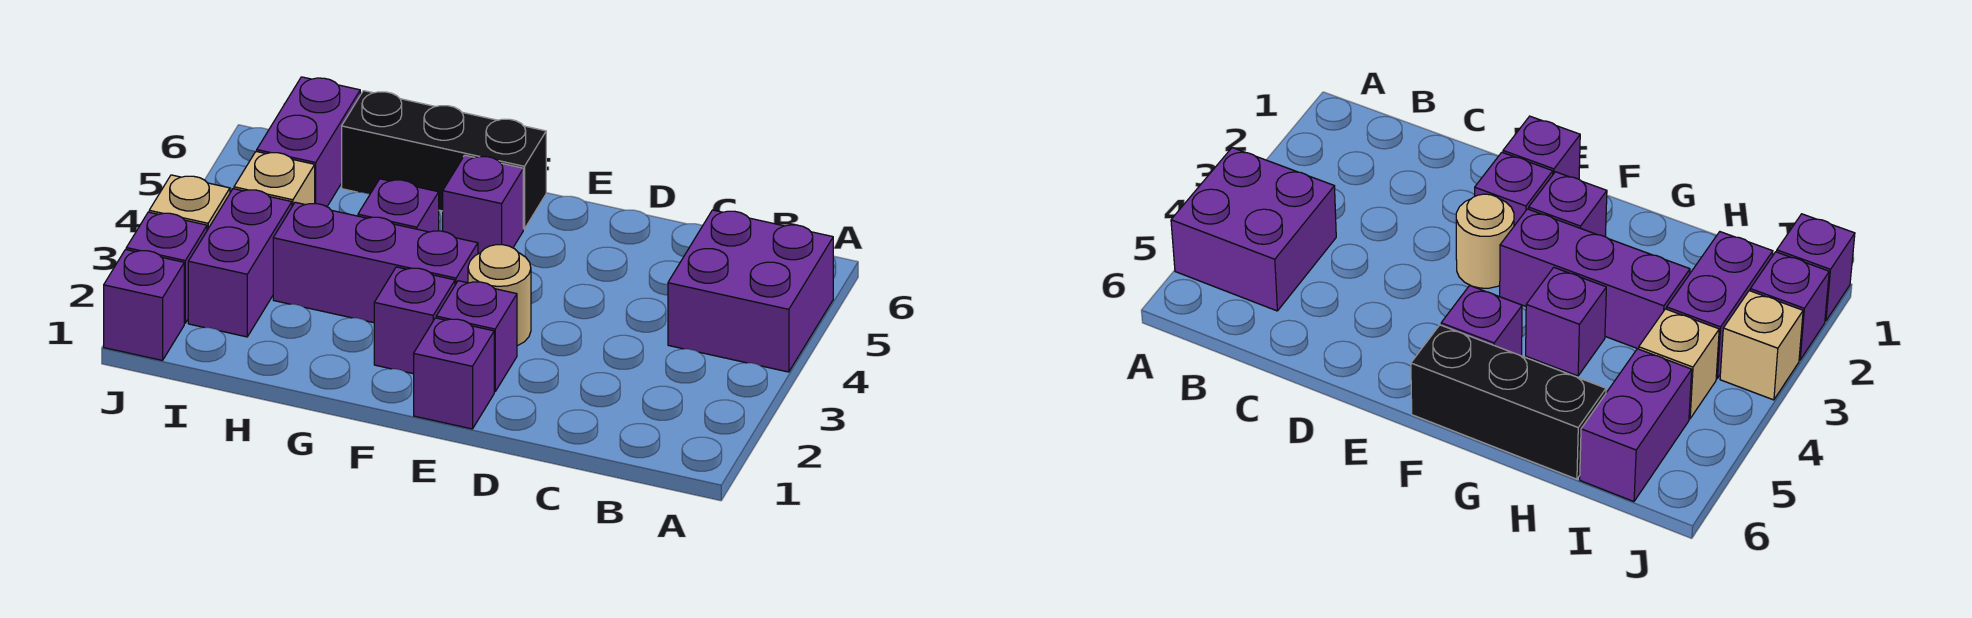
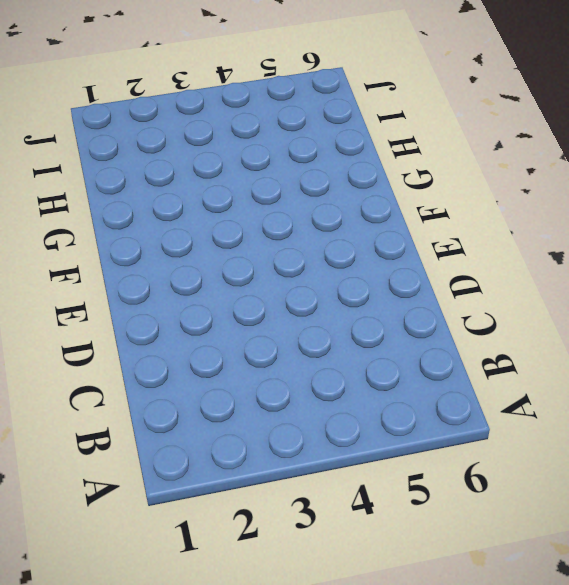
none -> purple 2x2 brick [668,210,833,372]
none -> purple 1x1 brick [414,318,494,429]
none -> purple 1x1 brick [436,281,517,392]

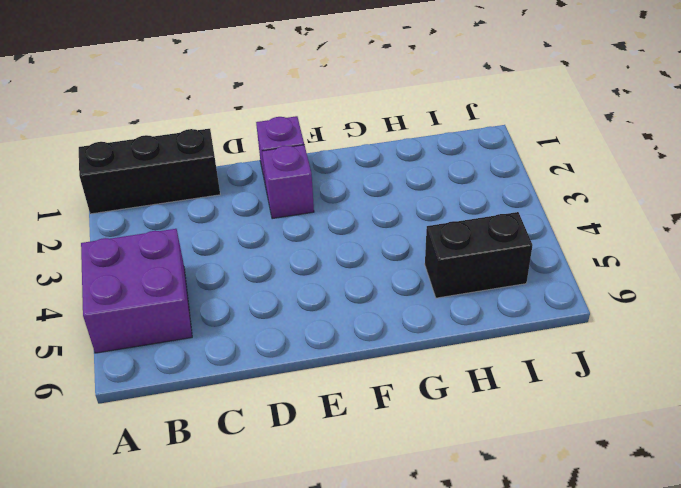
black 1x3 brick [79,129,220,214] -> black 1x3 brick moved to [342,91,546,229]
black 1x2 brick [425,212,533,298] -> purple 1x2 brick [257,77,360,207]
none -> tan 1x1 round brick [468,245,531,346]
none -> purple 1x1 brick [374,267,455,374]
none -> purple 1x3 brick [273,202,478,323]

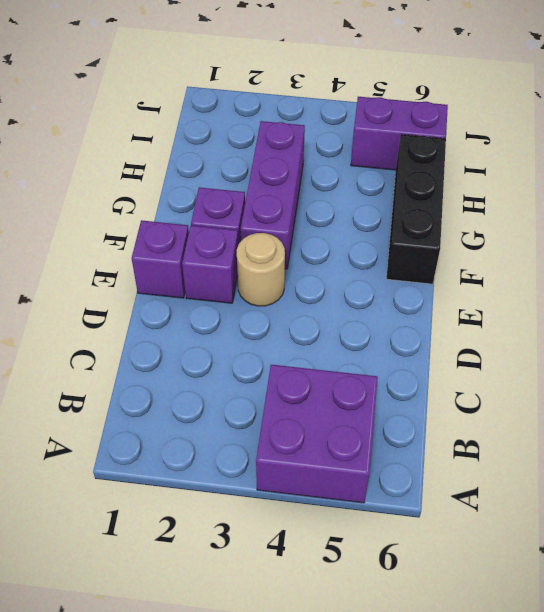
none -> purple 1x1 brick [443,155,523,254]
none -> purple 1x1 brick [358,179,439,232]
none -> purple 1x2 brick [188,189,292,337]

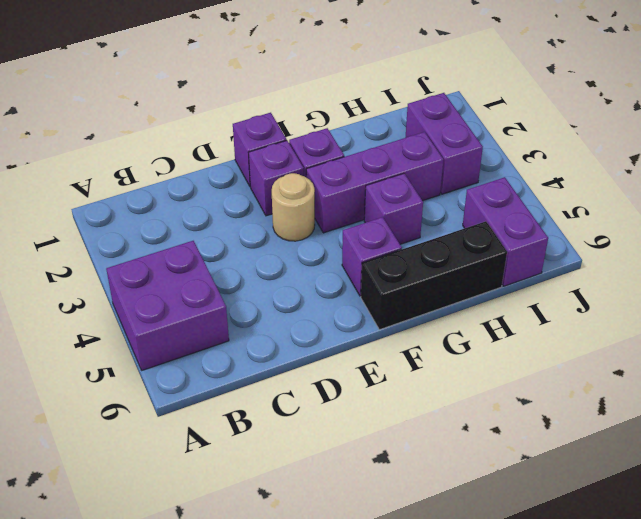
none -> tan 1x1 brick [234,151,315,206]
none -> purple 1x1 brick [104,249,184,360]
none -> purple 1x1 brick [126,212,207,323]

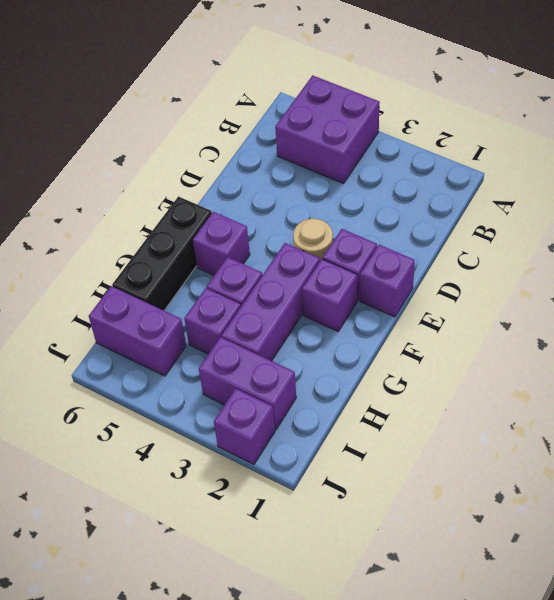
purple 1x1 brick [184,288,241,354] -> purple 1x1 brick moved to [104,249,184,360]
none -> tan 1x1 brick [234,151,315,206]
none -> tan 1x1 brick [149,175,230,230]

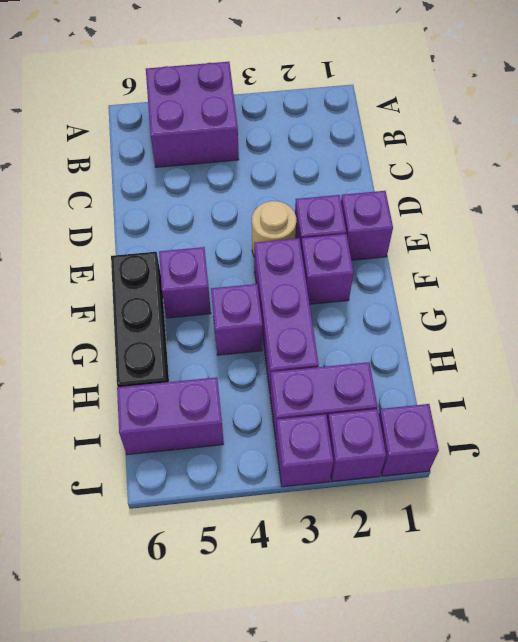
purple 1x1 brick [276,414,333,487] -> tan 1x1 brick [149,175,230,230]
none -> tan 1x1 brick [234,151,315,206]

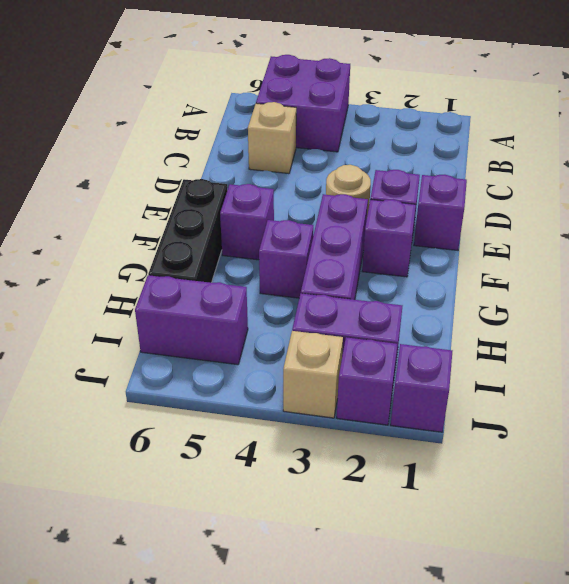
tan 1x1 brick [248,102,296,174] -> tan 1x1 brick moved to [234,151,315,206]

